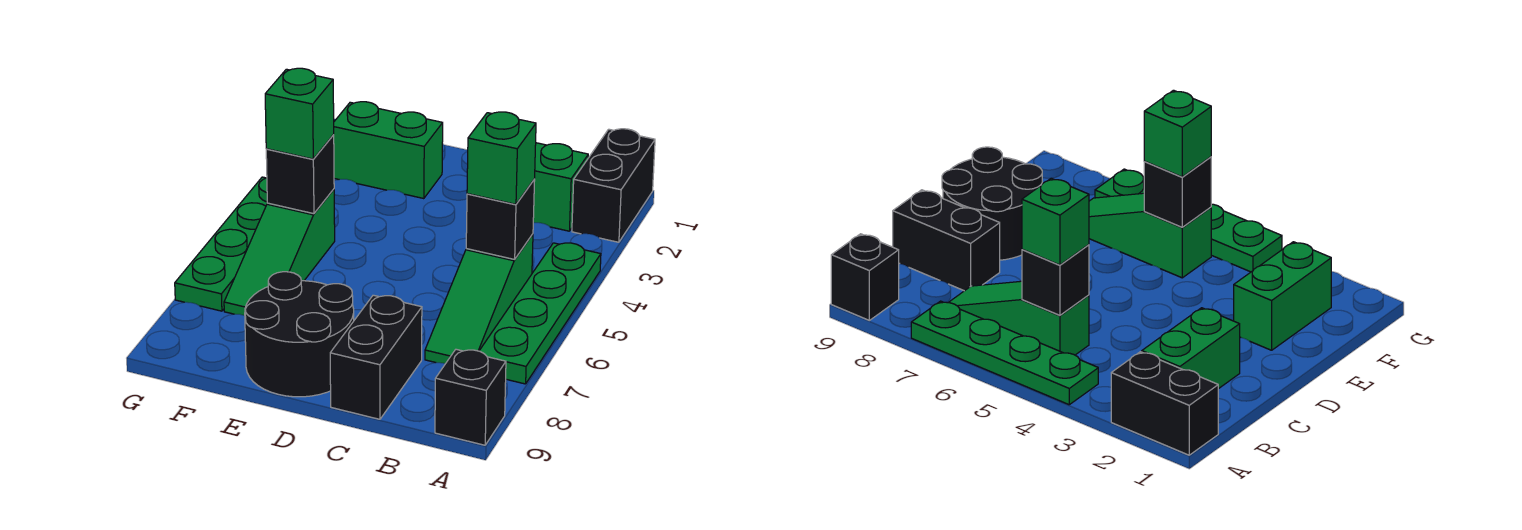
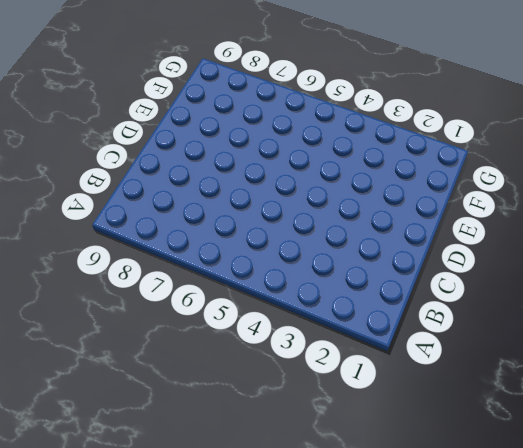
none -> black 1x2 brick [572,129,655,242]
none -> green 1x4 plate [479,243,601,384]
none -> black 1x1 brick [435,349,506,445]

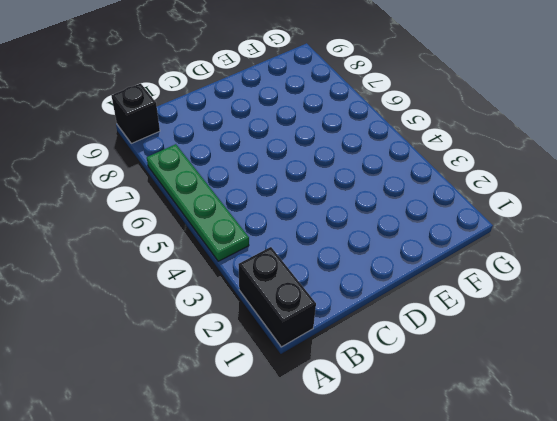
none -> green 1x2 brick [533,143,588,231]
none -> green 1x3 slope [425,234,533,364]
none -> black 1x2 brick [330,295,422,419]

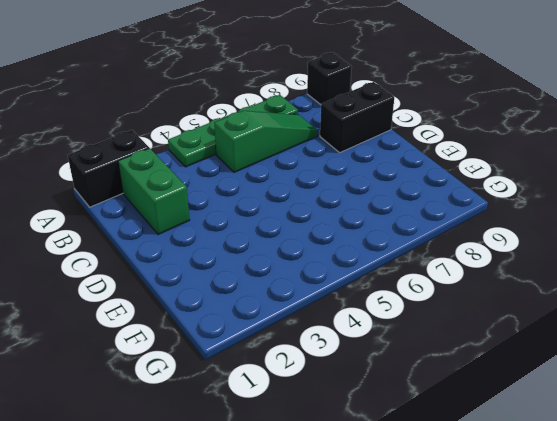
none -> black 2x2 round brick [245,272,354,397]
none -> green 1x2 brick [333,102,443,199]
none -> green 1x3 slope [224,189,335,316]

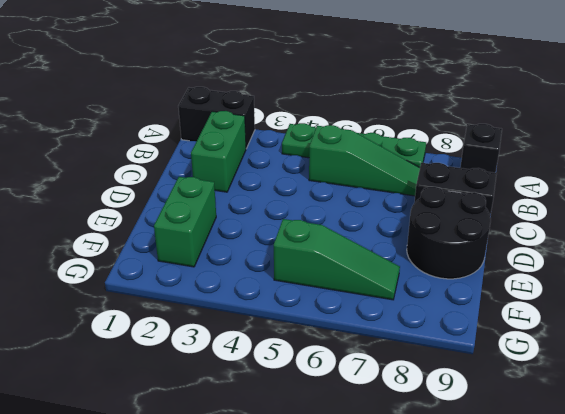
none -> green 1x4 plate [175,177,268,311]
none -> black 1x1 brick [466,179,535,259]
none -> black 1x1 brick [266,135,334,214]

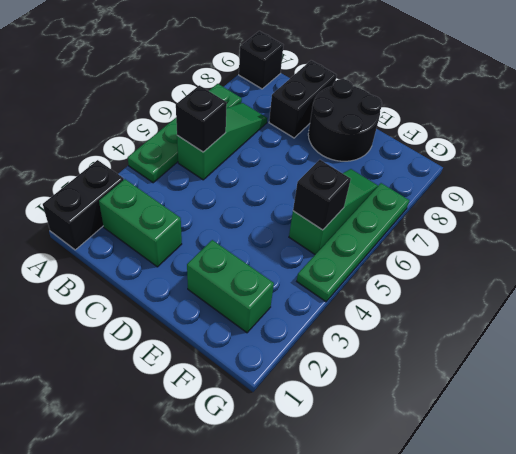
none -> green 1x1 brick [467,112,536,204]
none -> green 1x1 brick [265,68,334,159]

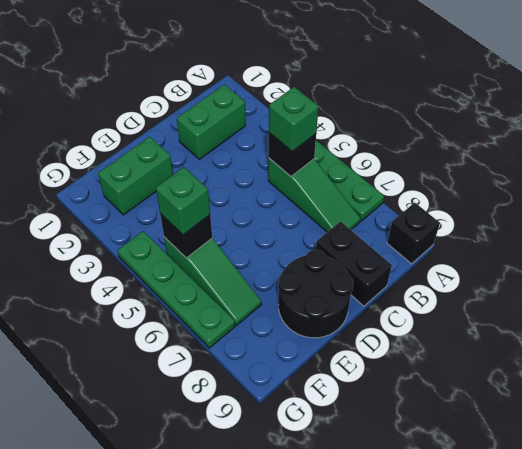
none -> black 1x2 brick [572,129,655,242]

